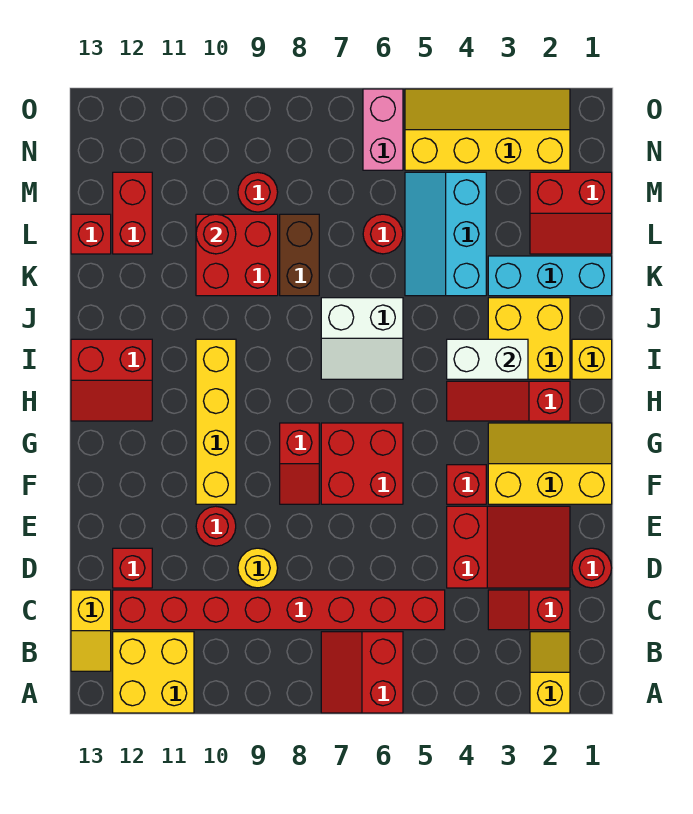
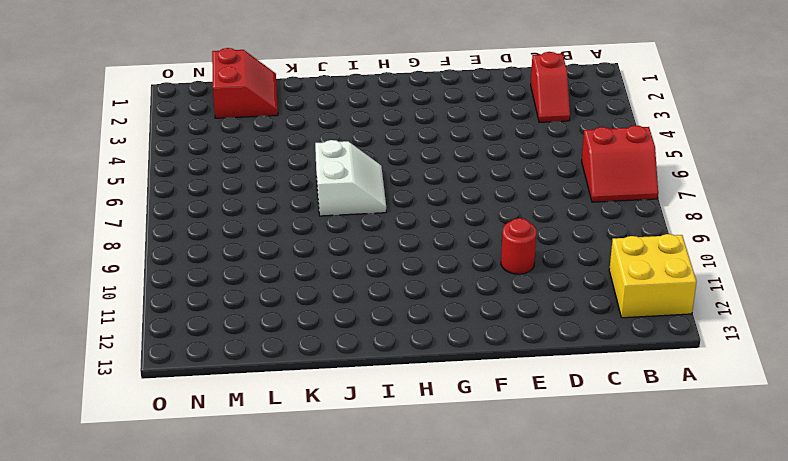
none -> yellow 1x2 slope [530,632,570,713]
none -> yellow 1x2 slope [71,590,111,671]
none -> red 1x8 brick [113,590,445,630]
none -> red 1x1 round brick [572,548,612,588]

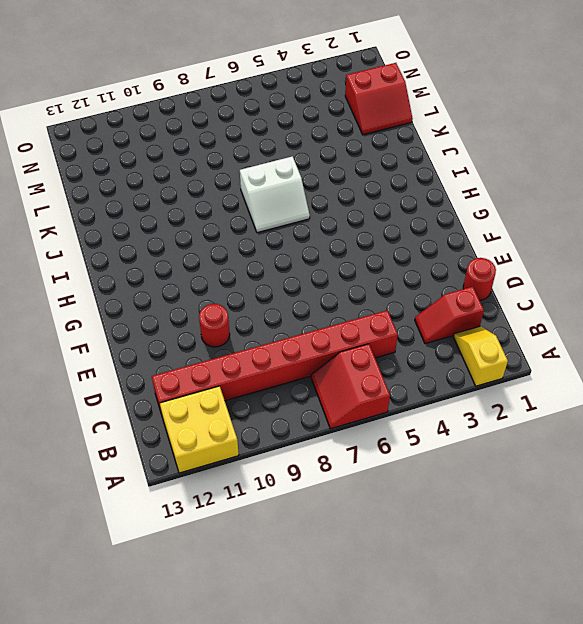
none -> yellow 1x2 slope [71,590,111,671]
none -> red 2x3 slope [447,506,570,588]
none -> yellow 1x1 round brick [238,548,278,588]
none -> red 1x1 brick [113,548,152,588]

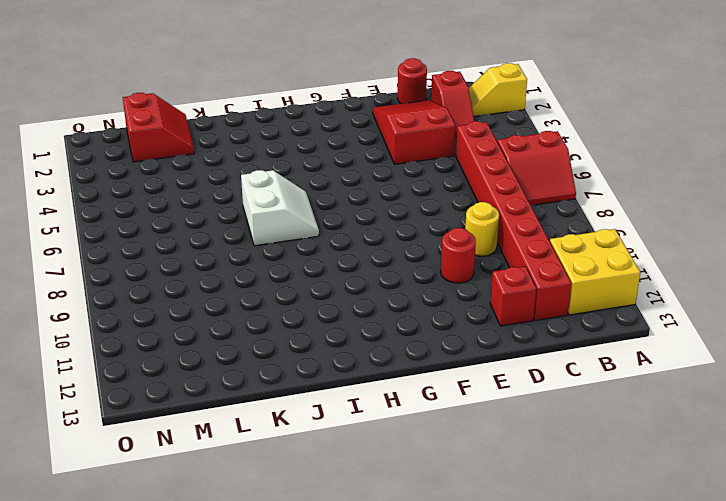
none -> yellow 1x2 slope [71,590,111,671]
none -> yellow 2x3 slope [488,423,612,504]
none -> red 1x1 brick [447,465,486,504]
none -> red 2x2 brick [321,423,403,504]

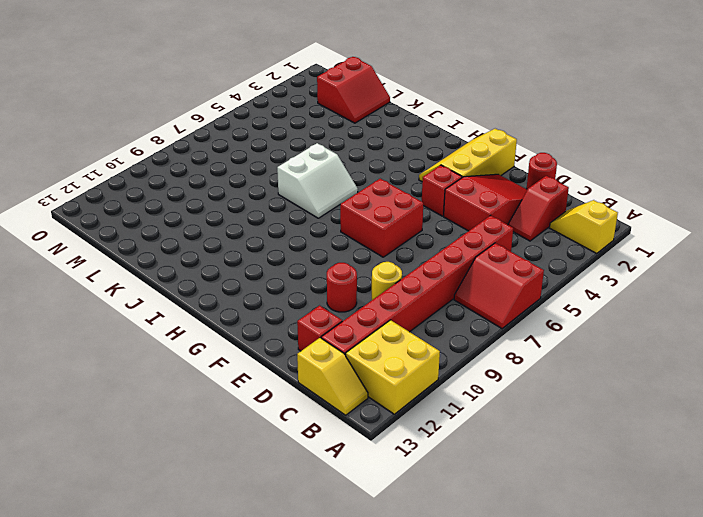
none -> red 1x2 slope [280,423,319,504]
none -> yellow 1x4 brick [196,339,236,504]
none -> red 1x3 slope [447,381,570,421]
none -> red 2x2 slope [71,339,152,421]

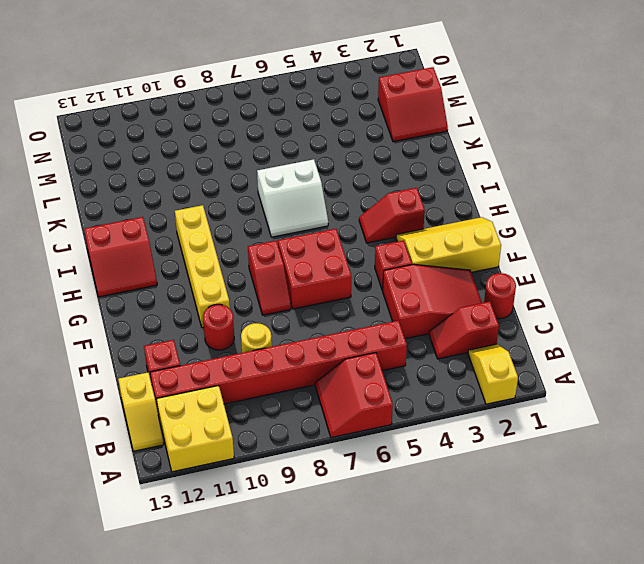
red 1x2 slope [359,188,425,243] -> red 1x3 slope [447,381,570,421]
none -> yellow 1x1 brick [572,339,612,379]
none -> yellow 2x2 brick [488,298,570,379]
none -> cyan 1x3 brick [488,256,612,296]
none -> cyan 2x3 slope [405,172,486,296]

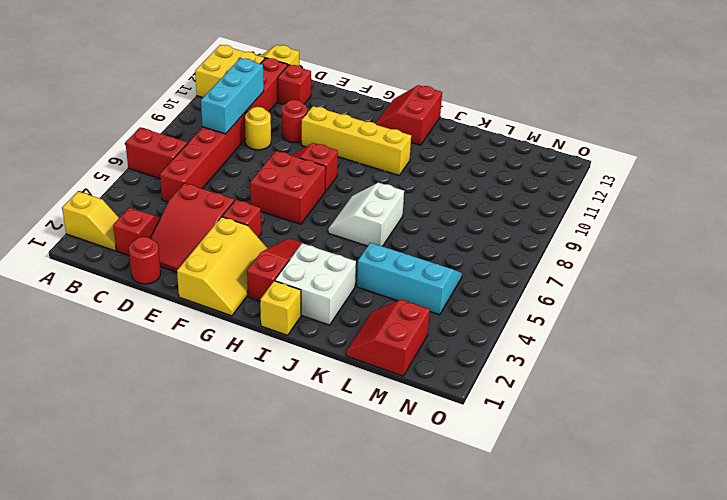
cyan 1x3 brick [201,58,264,134] -> cyan 1x3 brick moved to [488,256,612,296]
white 2x2 brick [275,243,356,325] -> yellow 2x2 brick [488,298,570,379]
none -> brown 1x2 brick [280,214,319,296]
none -> red 2x2 brick [196,214,278,296]
none -> red 1x1 round brick [363,214,403,254]
none -> red 1x2 brick [113,172,152,254]

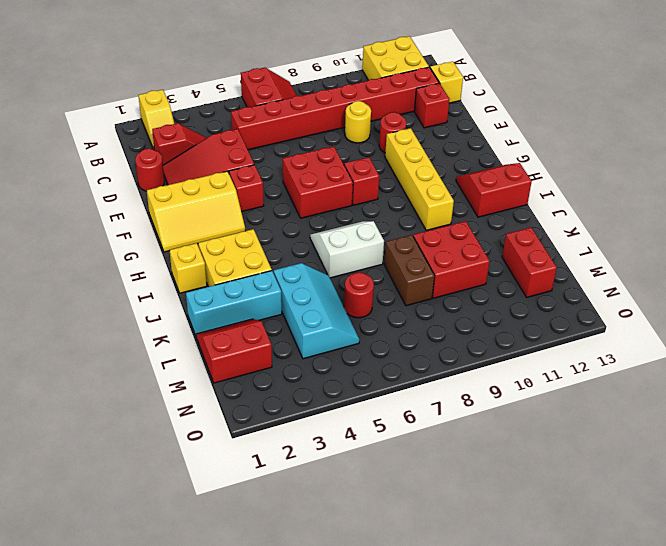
none -> red 1x3 slope [447,381,570,421]
none -> red 1x1 brick [71,214,111,254]
none -> red 1x1 round brick [238,172,278,212]
none -> yellow 2x4 slope [405,89,570,170]

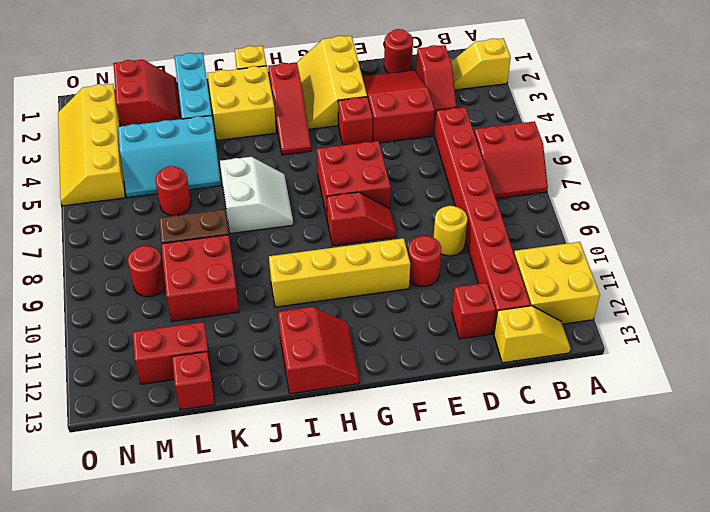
none -> pink 1x2 brick [363,89,403,170]
none -> white 1x2 brick [447,339,528,379]
none -> red 1x1 round brick [196,214,236,254]

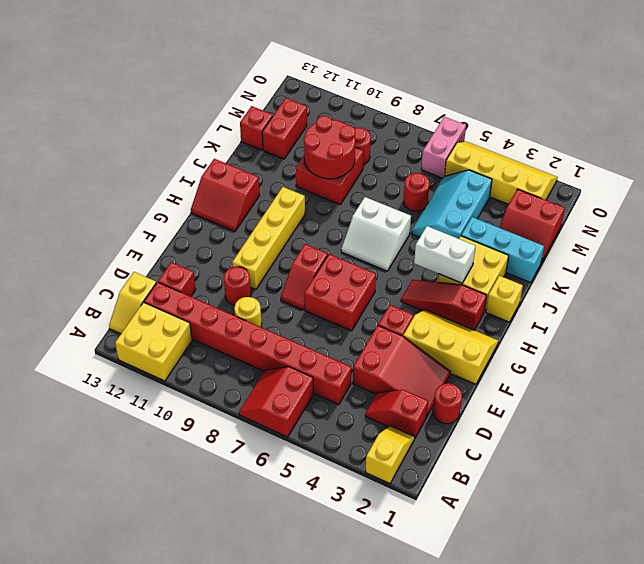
red 2x2 round brick [304,116,355,179] -> red 1x1 round brick [196,214,236,254]
none -> brown 1x2 brick [280,214,319,296]

